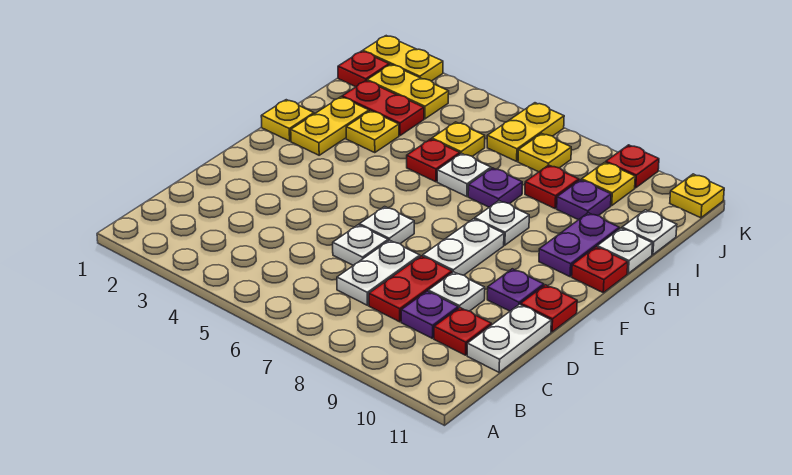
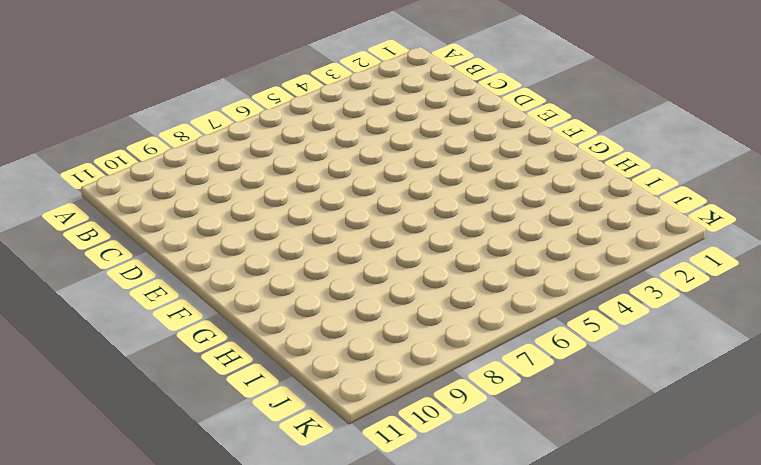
none -> white 1x2 plate [337,240,420,305]
none -> red 1x2 plate [369,256,452,322]
none -> purple 1x1 plate [401,291,458,338]
none -> red 1x1 plate [434,308,491,355]

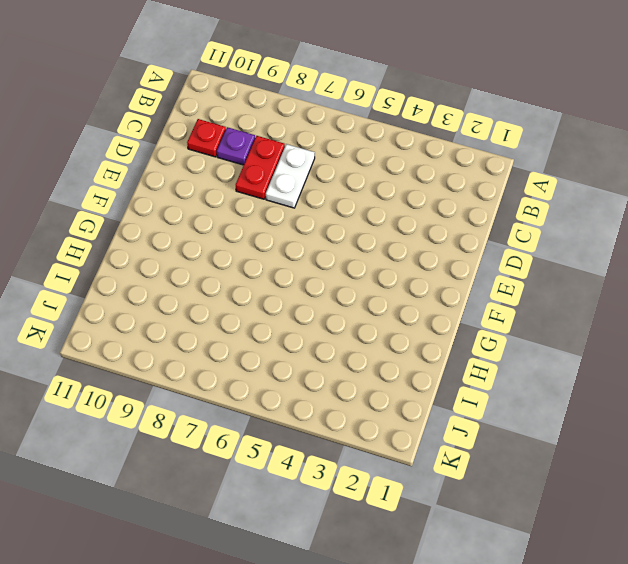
none -> white 1x2 plate [467,304,551,372]
none -> white 1x1 plate [333,225,388,266]
none -> white 1x1 plate [428,272,485,311]
none -> white 1x1 plate [359,207,414,244]

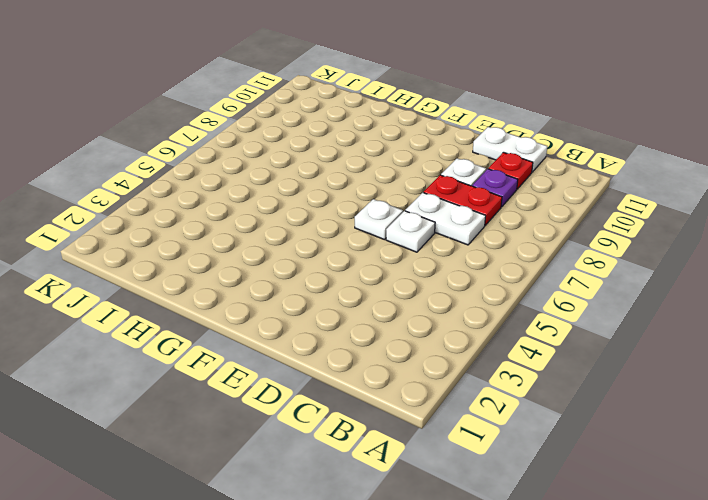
none -> white 1x2 plate [423,219,504,275]
none -> purple 1x1 plate [487,269,544,311]
none -> red 1x1 plate [521,285,577,332]
none -> yellow 1x1 plate [261,100,314,141]

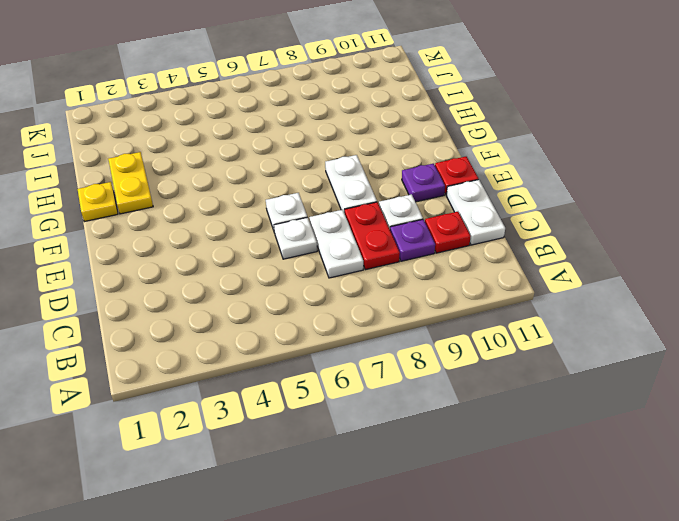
none -> white 1x1 plate [475,201,529,245]
none -> purple 1x2 plate [539,213,619,277]
none -> red 1x1 plate [572,247,628,293]
none -> yellow 1x1 plate [346,111,399,153]

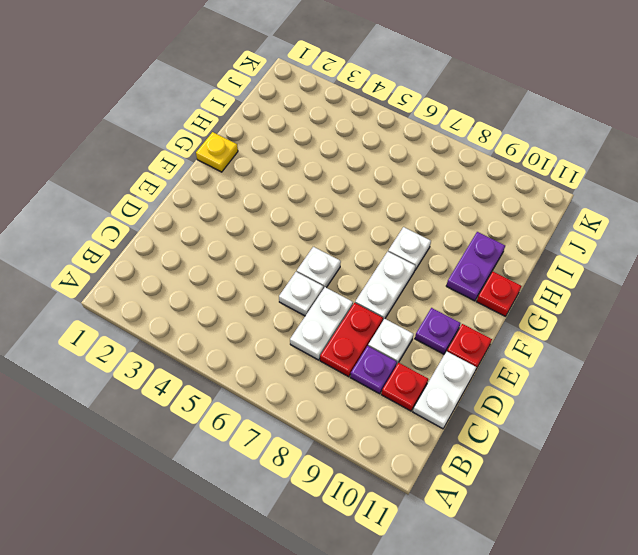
none -> yellow 1x2 plate [291,97,369,155]
none -> yellow 1x1 plate [346,111,399,153]
none -> red 1x1 plate [407,139,460,182]
none -> white 1x1 plate [437,153,491,197]

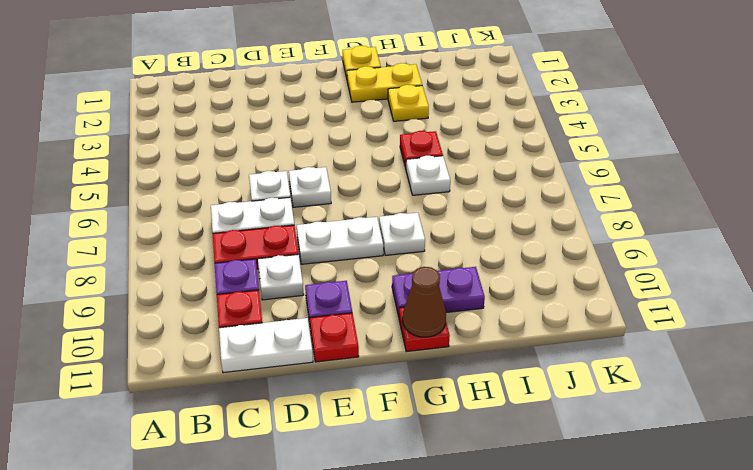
brown 1x1 cone [403,267,446,337] -> none
none -> purple 1x1 plate [468,168,522,207]
none -> white 1x1 plate [597,228,653,273]
none -> red 1x2 plate [342,81,424,136]
none -> yellow 1x1 plate [432,122,485,157]

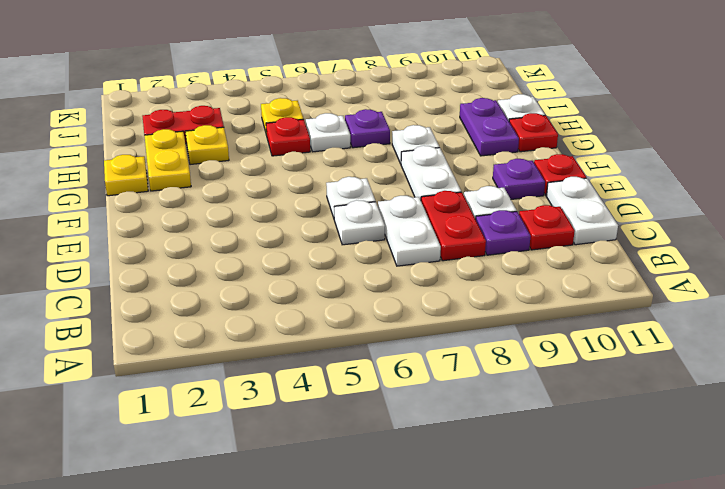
none -> red 1x1 plate [525,165,579,208]
none -> purple 1x1 plate [557,180,611,220]
none -> white 1x1 plate [622,210,677,255]
none -> red 1x1 plate [338,51,389,87]

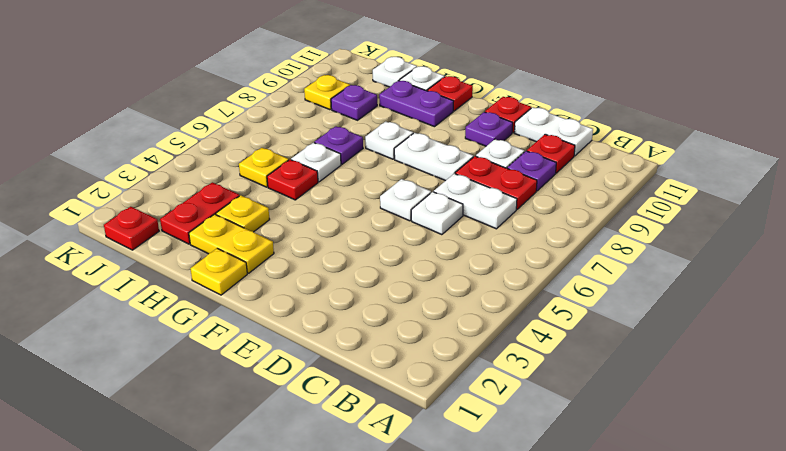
none -> red 1x1 plate [525,165,579,208]
none -> yellow 1x2 plate [367,64,449,119]
none -> yellow 1x2 plate [487,103,564,161]
none -> yellow 1x1 plate [518,133,571,172]

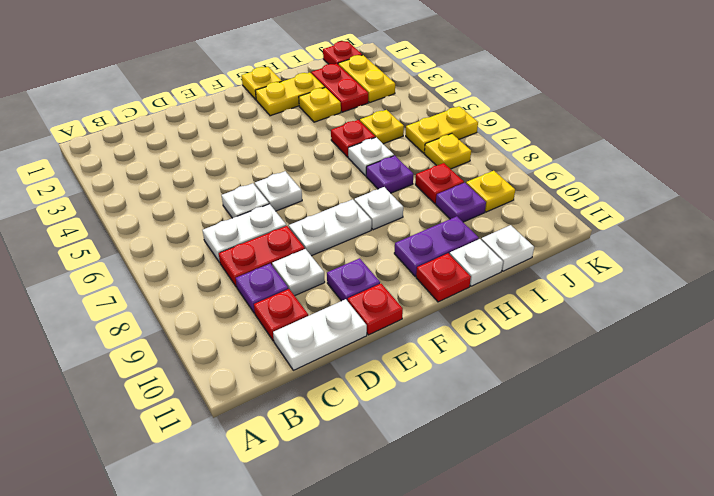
none -> yellow 1x2 plate [363,36,443,81]
none -> red 1x1 plate [606,145,659,188]
none -> yellow 1x1 plate [670,174,724,218]

